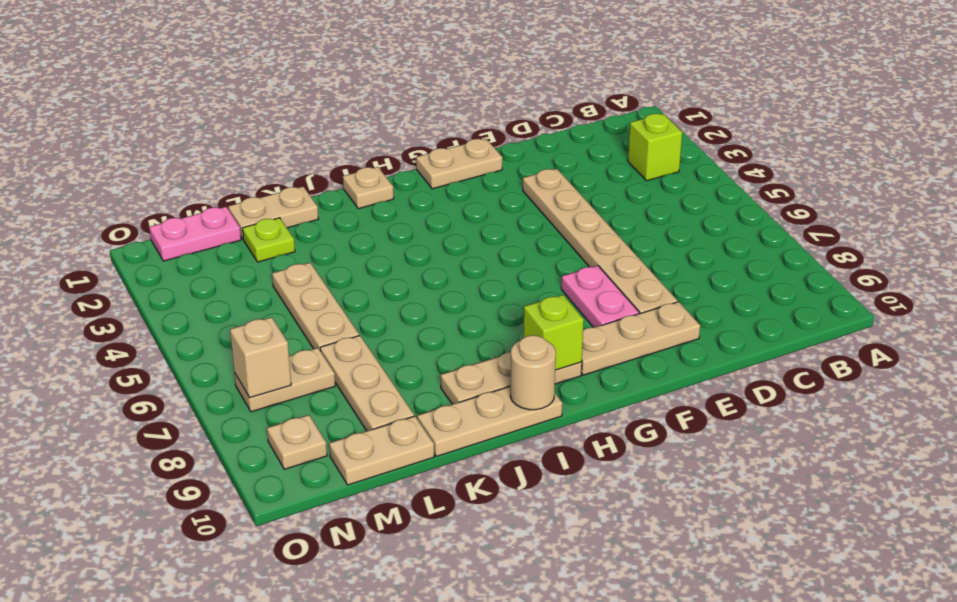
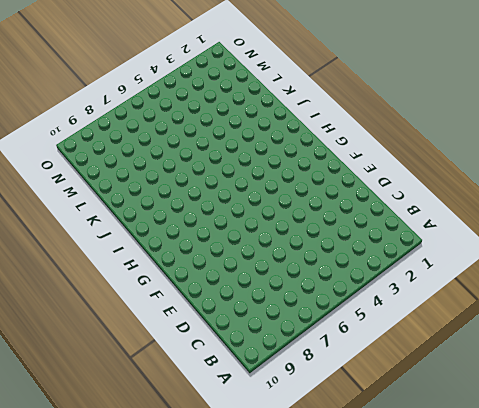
none -> lime 1x1 brick [628,114,682,181]
none -> tan 1x6 plate [523,169,678,314]
none -> tan 1x3 plate [581,302,700,375]

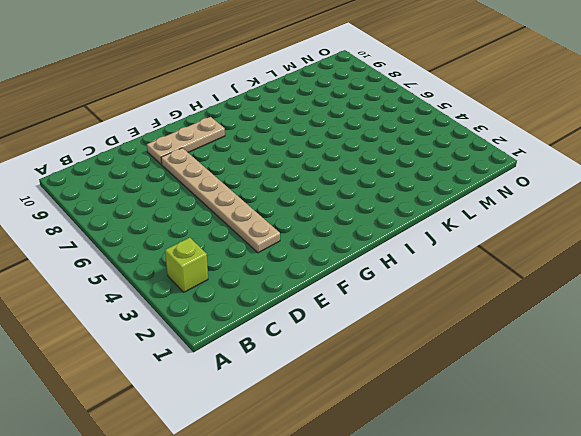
none -> tan 1x2 plate [416,139,503,189]
none -> pink 1x2 plate [561,266,639,328]
none -> tan 1x3 plate [441,352,582,404]

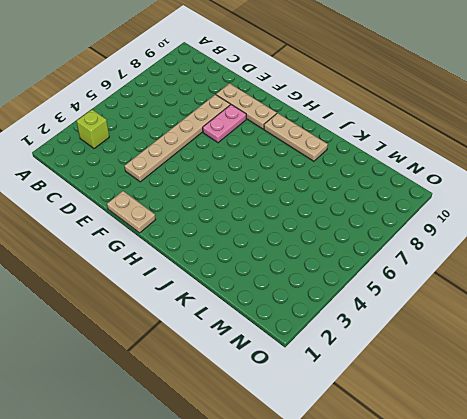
none -> tan 1x1 plate [343,167,394,209]
none -> tan 1x3 plate [417,387,562,456]
none -> tan 1x2 plate [228,187,318,240]

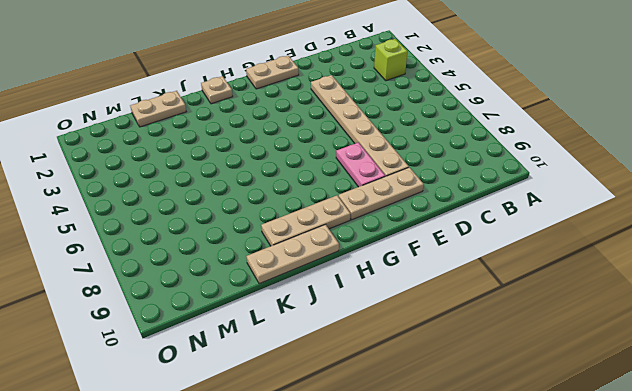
none -> lime 1x1 plate [243,218,295,262]
none -> tan 1x3 plate [272,263,359,349]
none -> tan 1x3 plate [320,335,414,431]

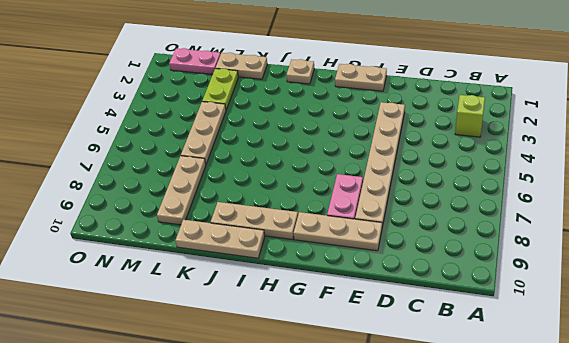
lime 1x2 plate [202,69,238,110] -> lime 1x1 plate [243,218,295,262]
none -> tan 1x2 plate [329,416,434,485]
none -> tan 1x2 plate [235,348,335,412]
none -> tan 1x1 plate [267,415,327,469]

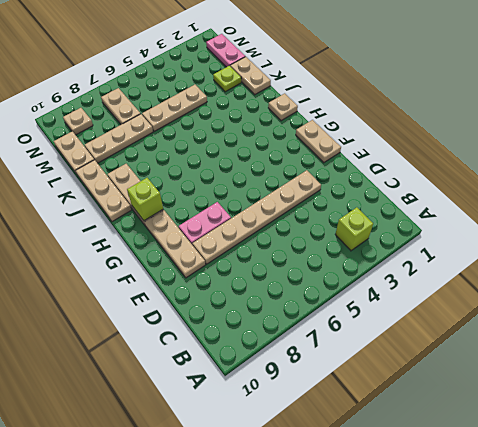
none -> tan 1x1 round brick [510,335,556,410]
none -> tan 1x1 brick [230,317,291,398]

